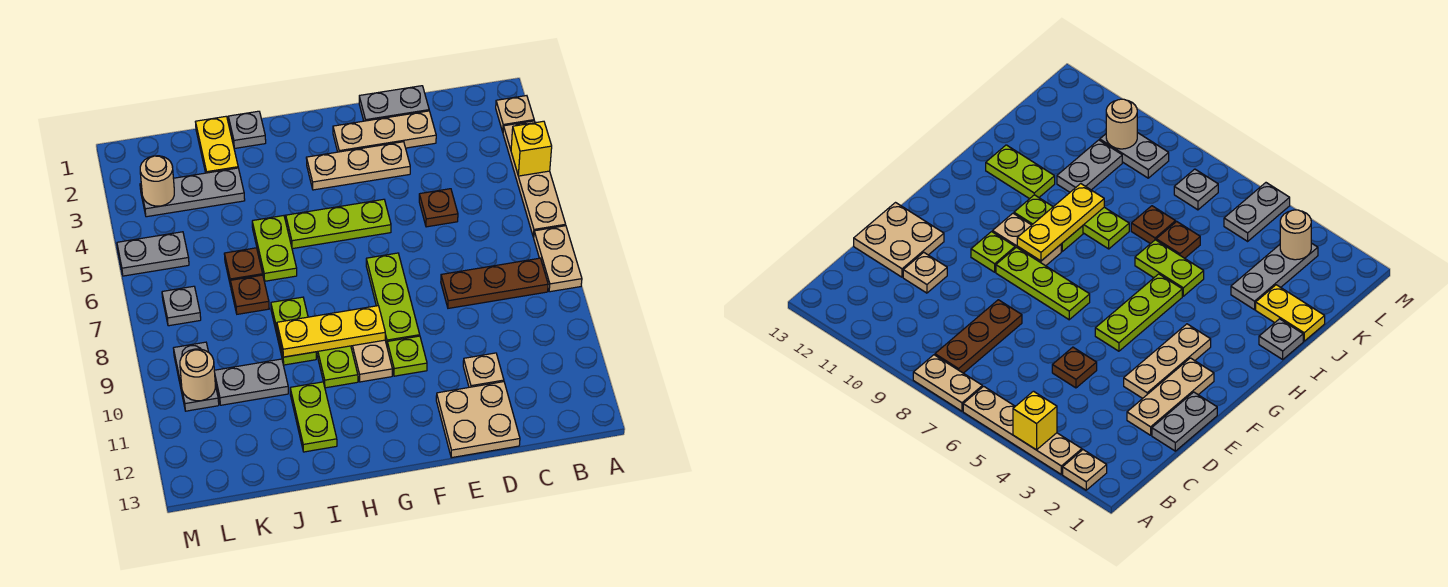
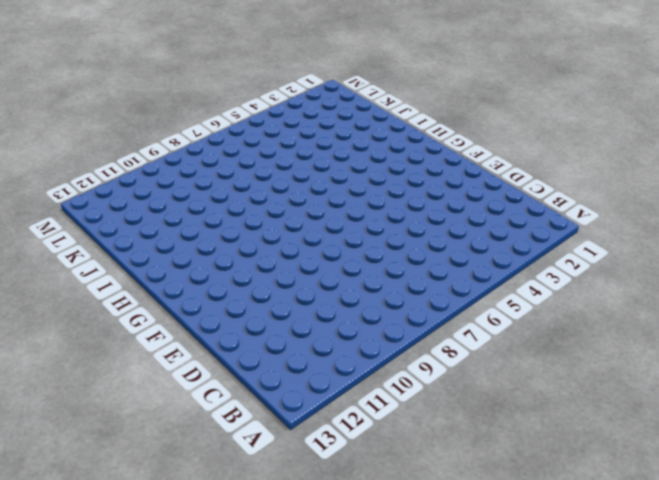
none -> tan 1x1 plate [496,96,534,132]
none -> tan 1x4 plate [503,121,566,237]
none -> tan 1x2 plate [534,226,582,292]
none -> brown 1x3 plate [441,258,548,308]

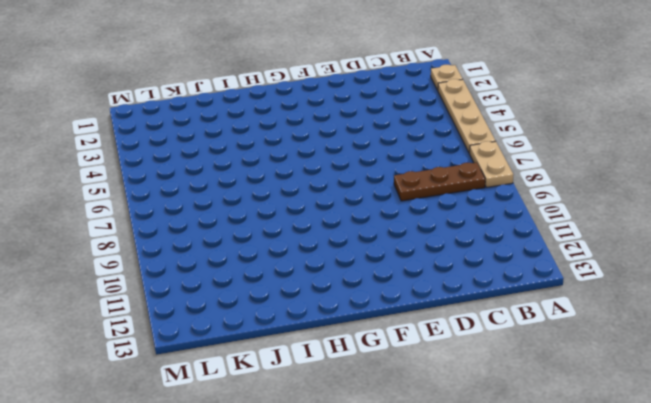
none -> grey 1x2 plate [359,86,429,121]
none -> tan 1x3 plate [333,111,436,152]
none -> brown 1x1 plate [419,189,458,227]
none -> tan 1x1 plate [463,353,504,387]

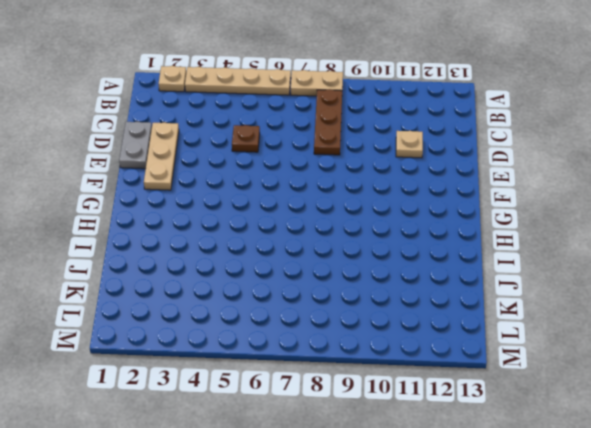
none -> tan 2x2 plate [436,382,520,458]
none -> tan 1x3 plate [306,142,410,190]
none -> lime 1x3 plate [286,199,391,249]
none -> lime 1x3 plate [366,253,420,345]

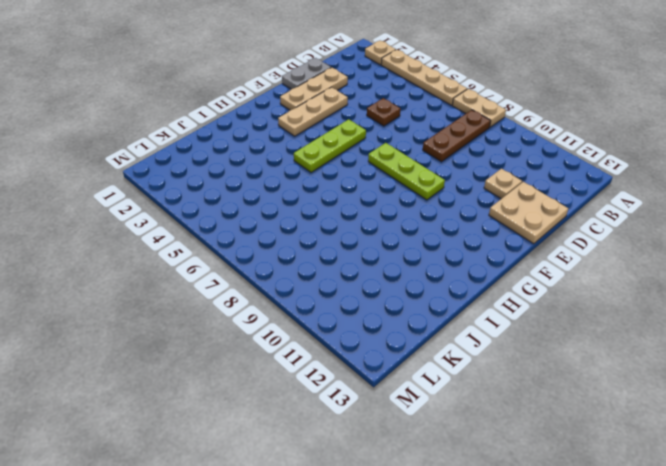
none -> lime 1x1 plate [387,336,427,376]
none -> tan 1x2 plate [351,340,392,382]
none -> lime 1x2 plate [316,346,358,388]
none -> grey 1x1 plate [228,111,266,148]

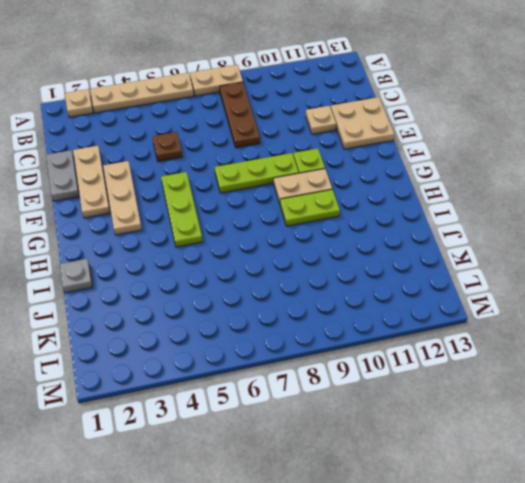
none -> lime 1x2 plate [252,216,297,281]
none -> lime 1x2 plate [271,297,316,365]
none -> lime 1x2 plate [290,382,337,452]
none -> yellow 1x2 plate [196,116,238,173]

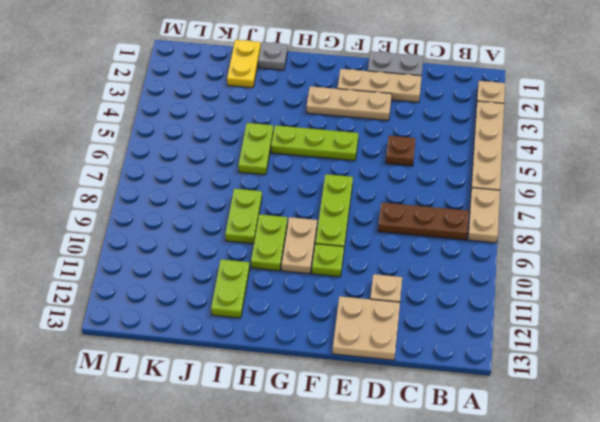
none -> grey 1x3 plate [140,168,245,217]
none -> brown 1x1 plate [224,248,263,285]
none -> brown 1x1 plate [230,275,269,314]
none -> grey 1x2 plate [214,359,288,405]

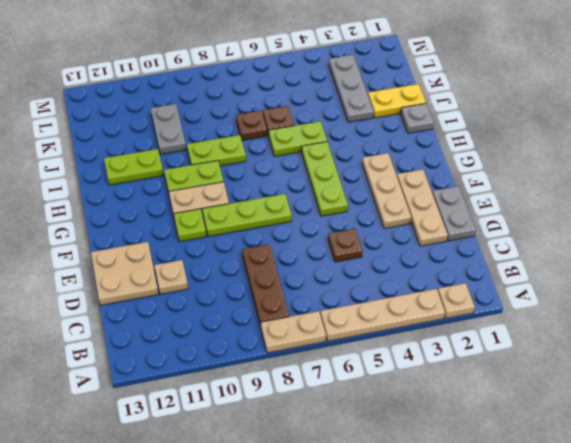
none -> grey 1x2 plate [117,232,189,276]
none -> grey 1x1 plate [162,286,201,326]
none -> grey 1x2 plate [173,342,219,411]
none -> yellow 1x1 brick [511,121,552,176]

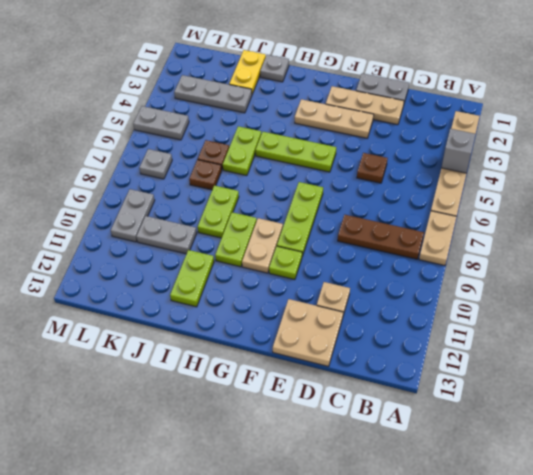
grey 1x1 brick [441,129,476,173] -> yellow 1x1 brick [511,121,552,176]
none -> yellow 1x3 plate [277,306,385,357]
none -> tan 1x1 round brick [140,156,174,206]
none -> tan 1x1 round brick [180,349,215,401]

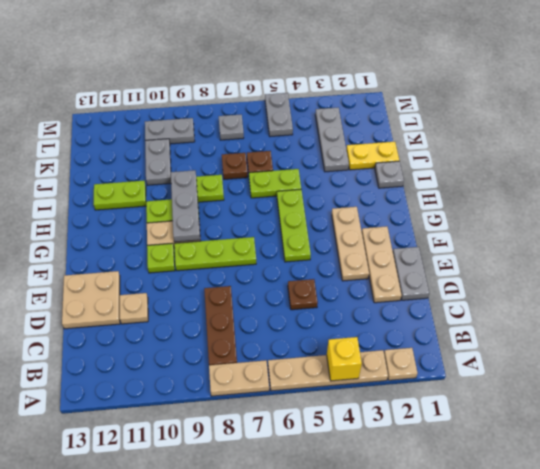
grey 1x3 plate [171,170,200,242] -> yellow 1x3 plate [277,306,385,357]
none -> tan 1x1 round brick [140,156,174,206]
none -> tan 1x1 round brick [180,349,215,401]

